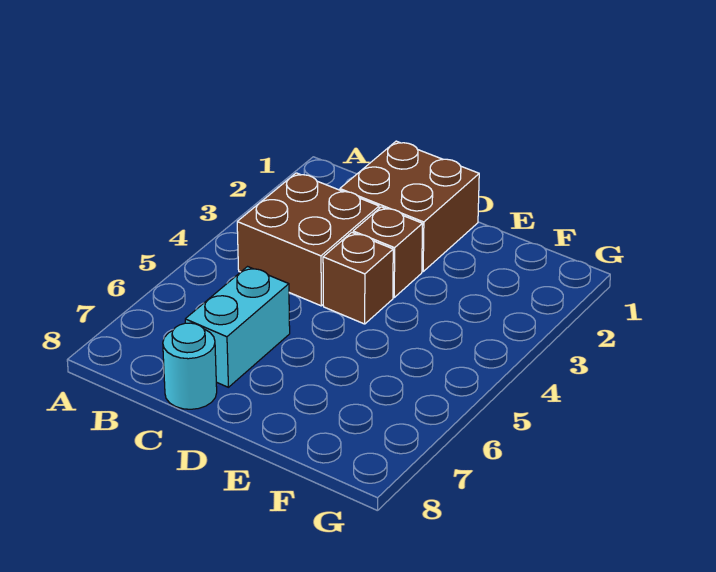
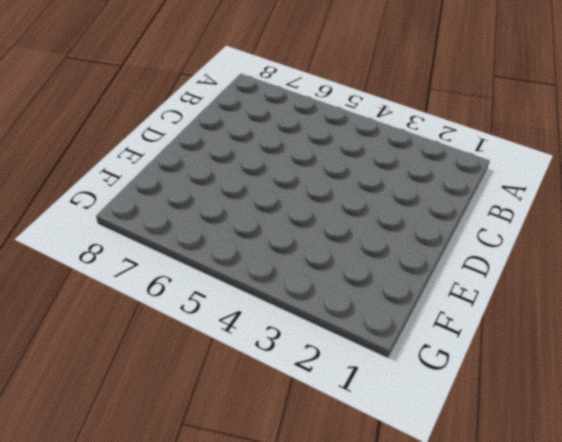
none -> brown 2x2 brick [237,173,379,306]
none -> brown 2x2 brick [340,141,479,272]

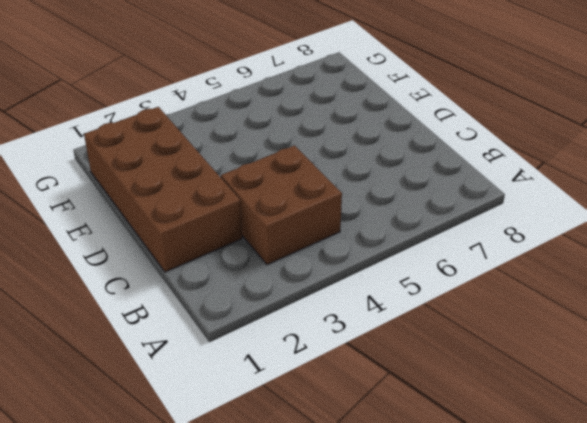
brown 2x4 brick [84,107,242,272] -> brown 2x2 brick [340,141,479,272]
none -> cyan 1x2 brick [185,267,290,387]
none -> cyan 1x1 round brick [163,323,217,409]

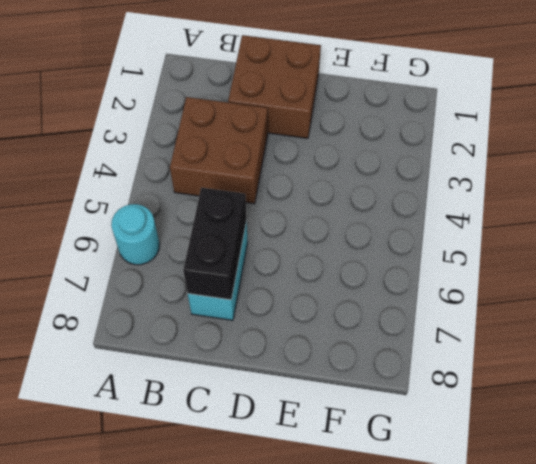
cyan 1x1 round brick [111,204,159,265] -> cyan 1x1 round brick moved to [163,323,217,409]
black 1x2 brick [183,187,247,300] -> none
none -> brown 1x1 brick [353,207,423,297]
none -> brown 1x1 brick [323,232,393,324]

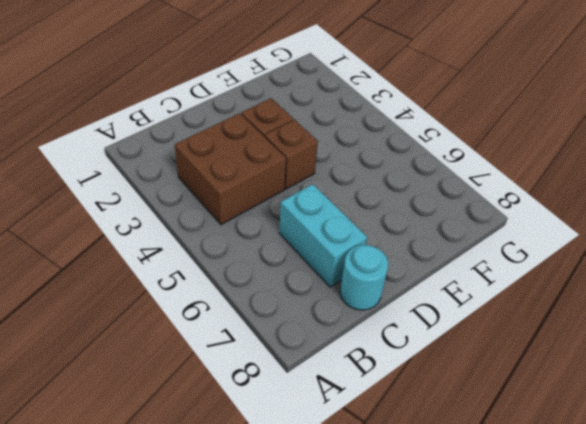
none -> brown 2x2 brick [340,141,479,272]

